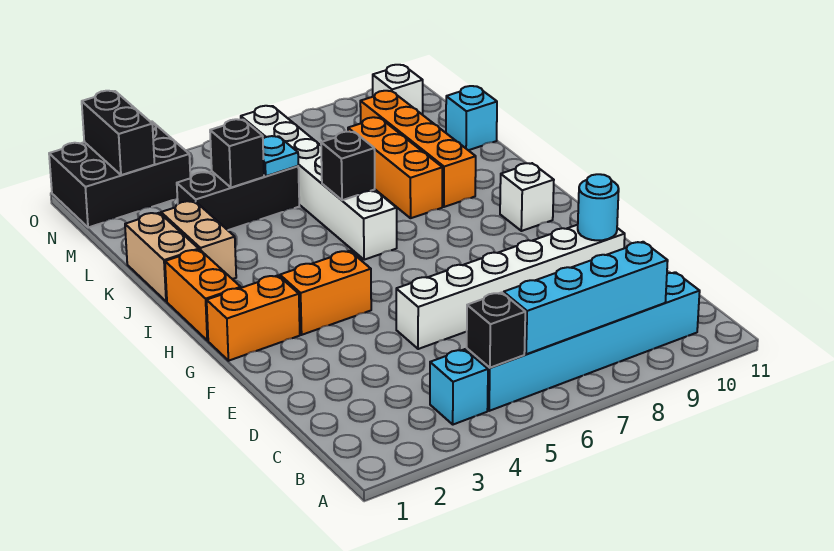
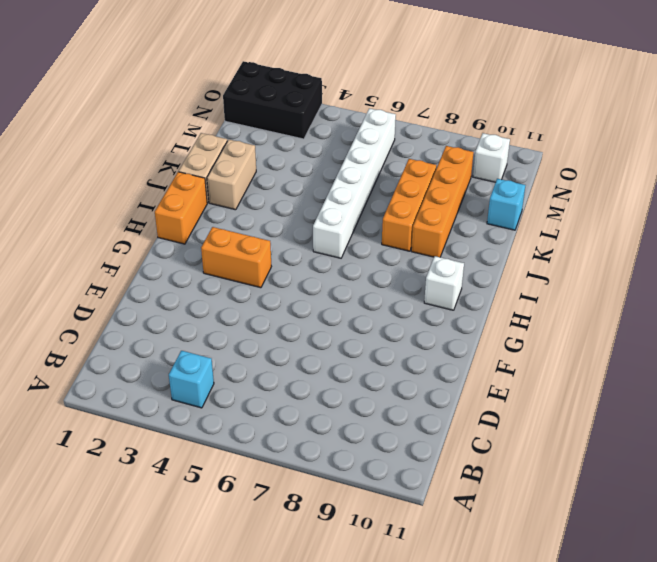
none -> cyan 1x6 brick [467,272,700,411]
none -> white 1x6 brick [396,225,625,349]
none -> orange 1x2 brick [207,275,300,361]

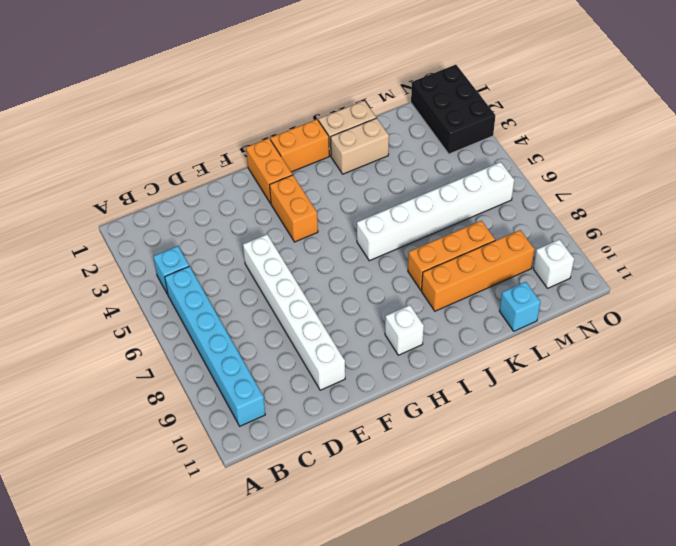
none -> black 1x3 brick [177,166,299,230]
none -> black 1x1 brick [467,292,525,368]
none -> cyan 1x4 brick [504,242,668,354]

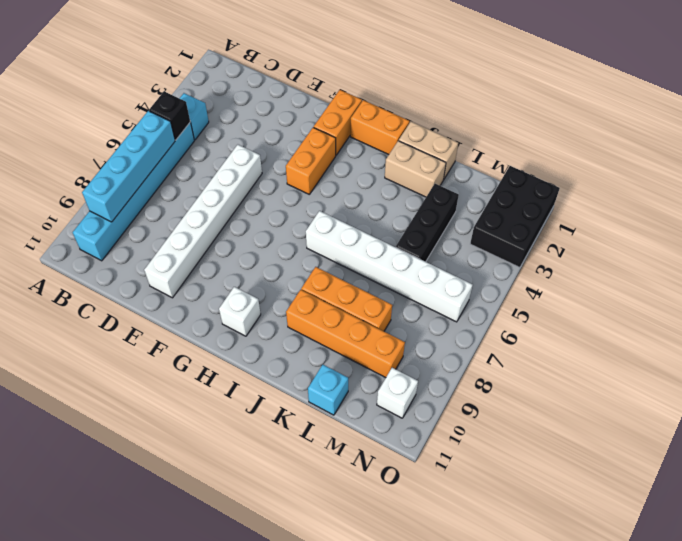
none -> cyan 1x1 round brick [578,174,619,240]
none -> black 1x1 brick [321,132,375,200]
none -> black 1x1 brick [210,119,264,188]

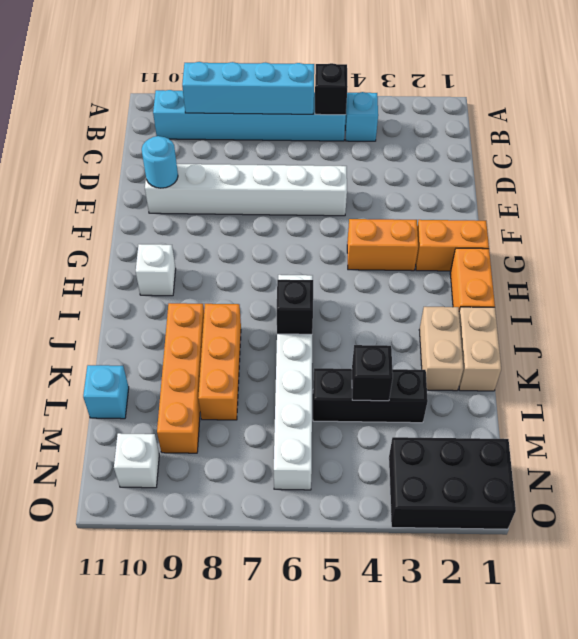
none -> cyan 1x1 plate [263,136,298,176]
none -> black 1x2 brick [82,91,154,175]

